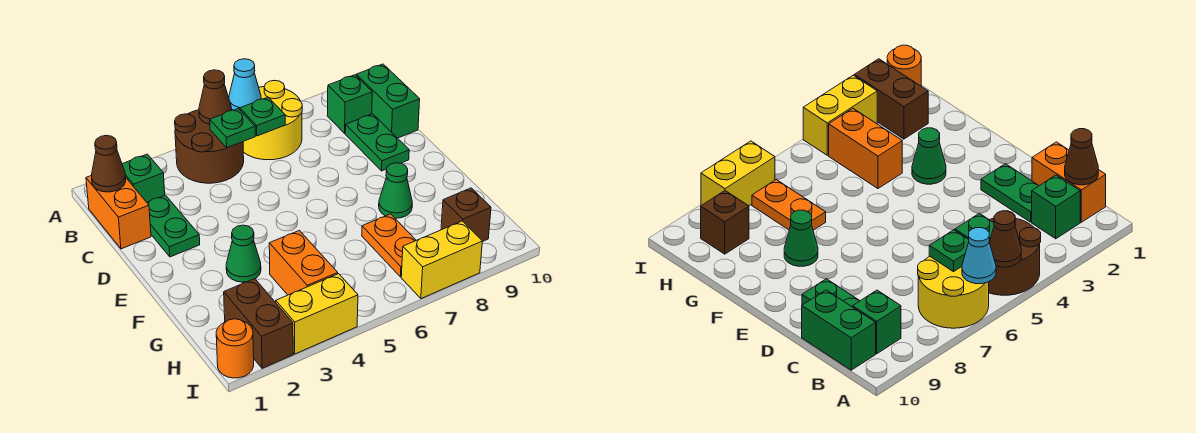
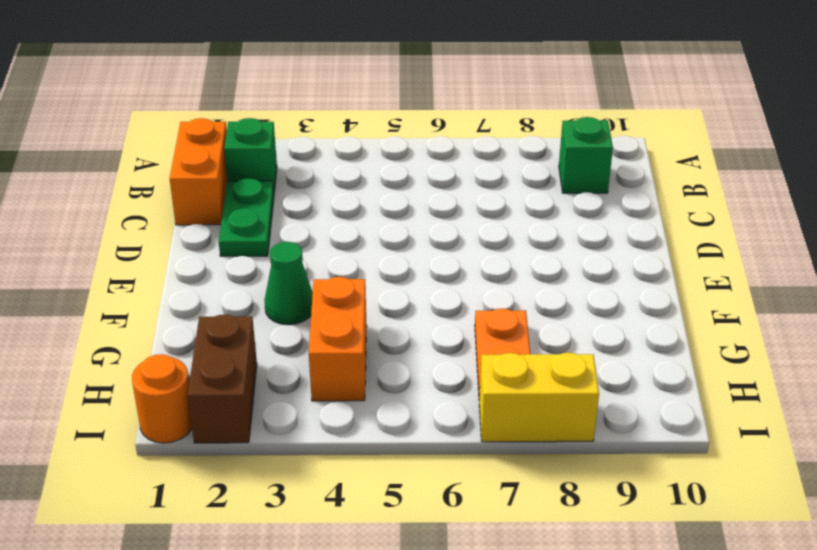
none -> brown 2x2 round brick [175,110,244,183]
none -> yellow 2x2 round brick [243,80,302,160]
none -> green 1x2 brick [356,64,420,138]

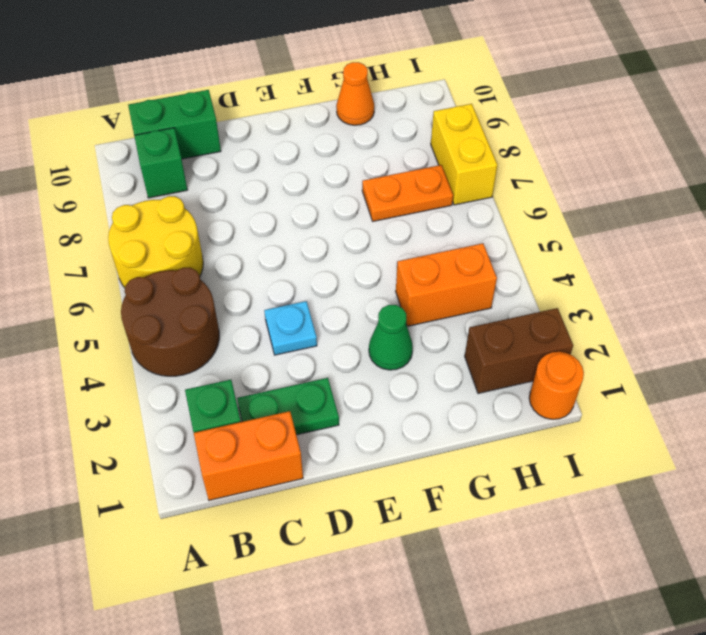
cyan 1x1 plate [264,301,317,355] -> none
orange 1x1 cone [336,62,374,125] -> none
none -> green 1x2 plate [345,114,409,171]
none -> green 1x1 cone [379,163,412,218]
none -> brown 1x1 brick [441,188,491,242]

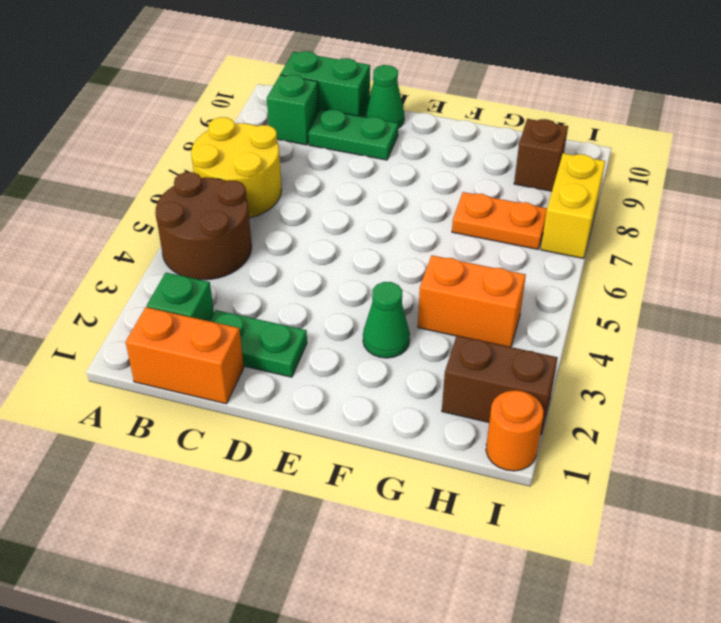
green 1x1 cone [365,65,404,128] -> green 1x1 cone moved to [379,163,412,218]
none -> yellow 1x2 brick [276,274,358,354]
none -> brown 1x1 cone [199,70,232,124]
none -> cyan 1x1 cone [229,59,261,110]

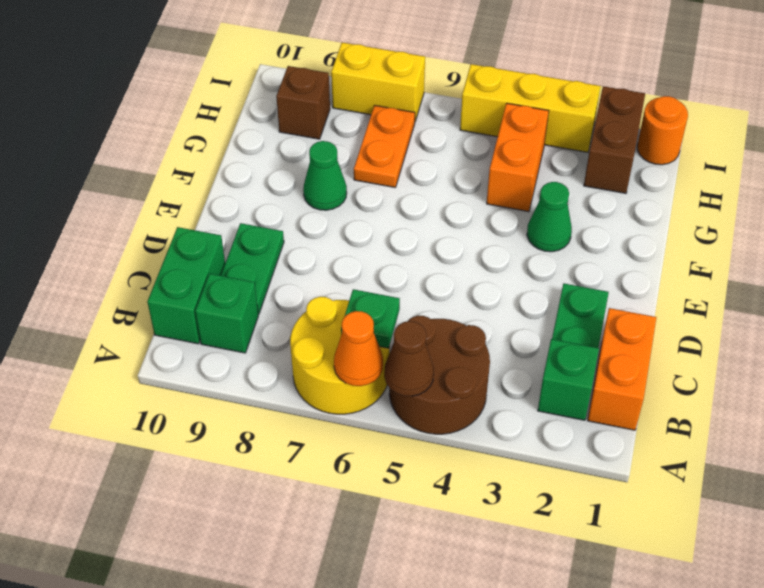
orange 1x1 cone [334,311,383,386] -> cyan 1x1 cone [229,59,261,110]
yellow 1x3 brick [460,64,601,152] -> yellow 1x2 brick [276,274,358,354]
none -> brown 1x1 cone [92,135,126,192]
none -> green 1x1 plate [210,108,255,148]

